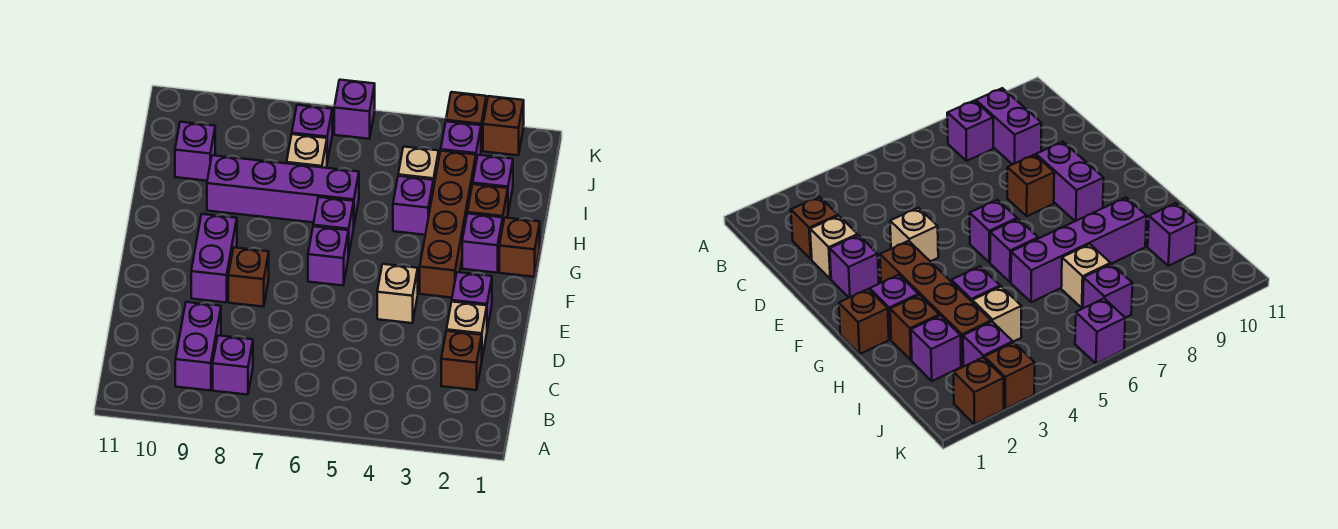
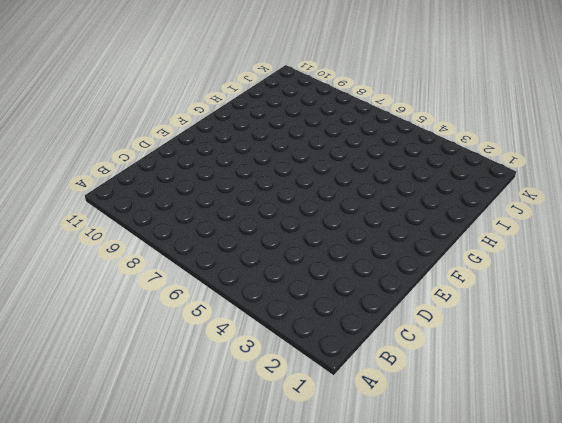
none -> purple 1x1 brick [213,335,253,395]
none -> purple 1x2 brick [175,302,221,391]
none -> brown 1x1 brick [441,331,482,390]

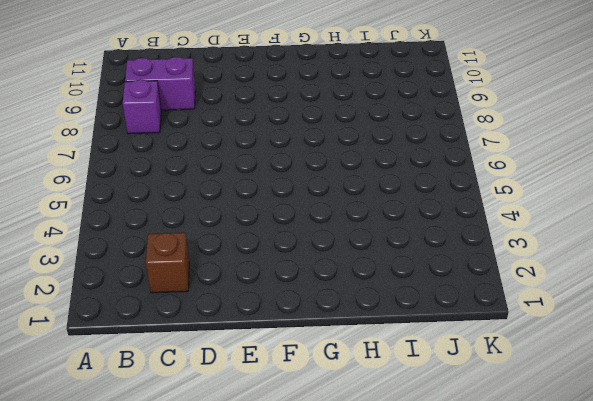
none -> tan 1x1 brick [446,302,487,357]
none -> purple 1x1 brick [452,272,492,329]
none -> tan 1x1 brick [377,264,418,323]

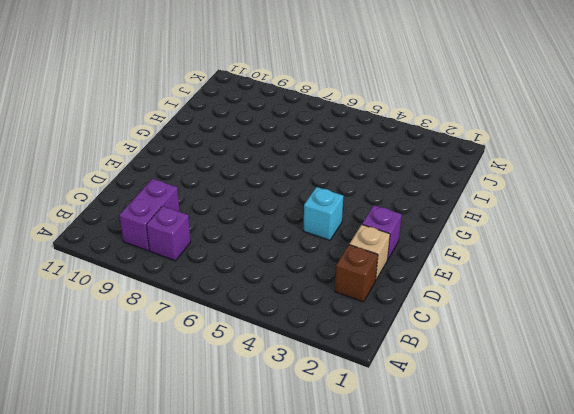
cyan 1x1 brick [303,187,343,240] -> tan 1x1 brick [377,264,418,323]
none -> brown 1x1 brick [228,247,269,307]
none -> purple 1x2 brick [191,214,237,302]
none -> brown 1x4 brick [420,151,476,298]

